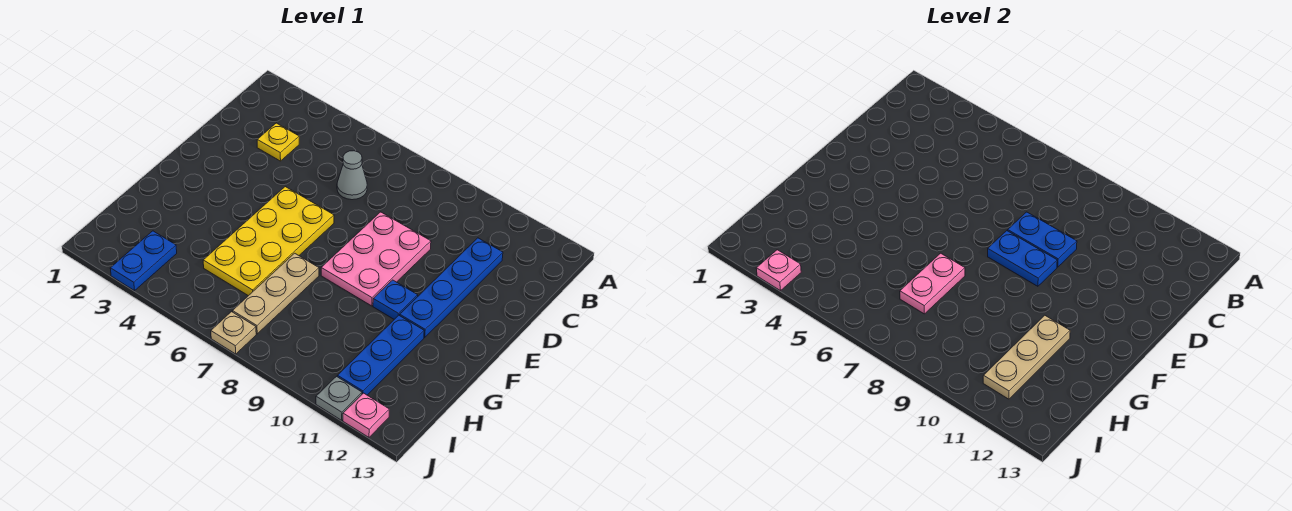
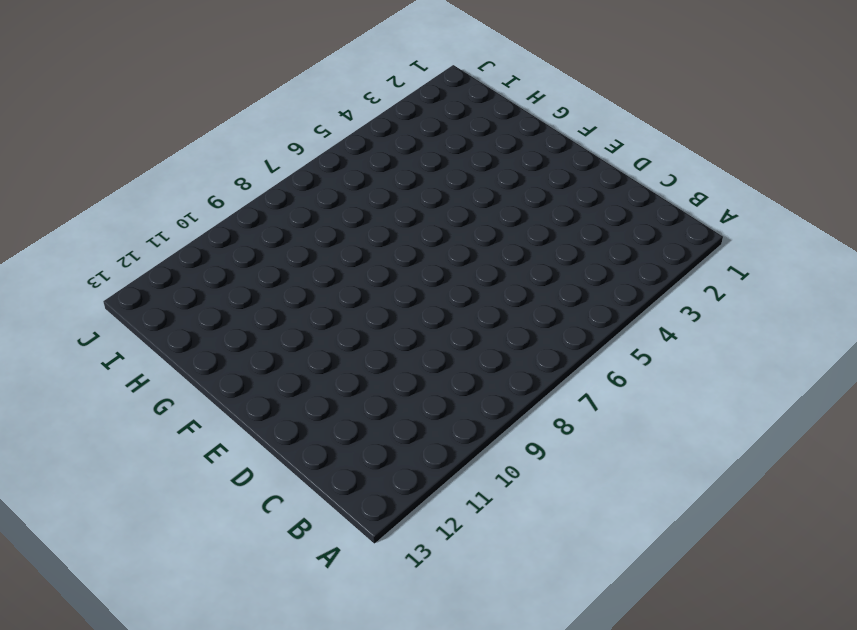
none -> yellow 1x1 plate [257,123,299,161]
none -> grey 1x1 cone [337,151,367,200]
none -> blue 1x4 plate [400,238,503,338]

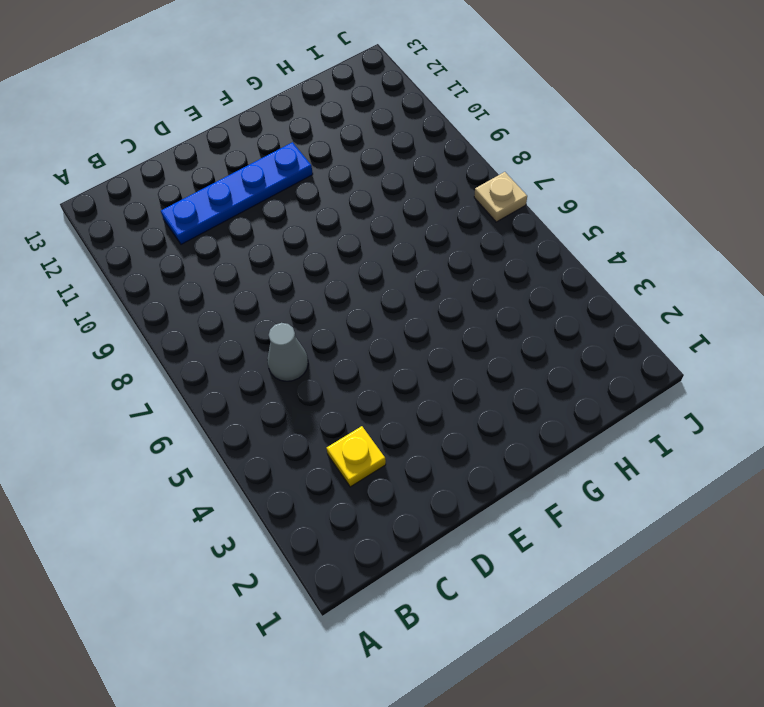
none -> pink 2x3 plate [321,212,431,306]
none -> yellow 2x4 plate [203,187,334,296]
none -> blue 1x1 plate [373,280,418,319]

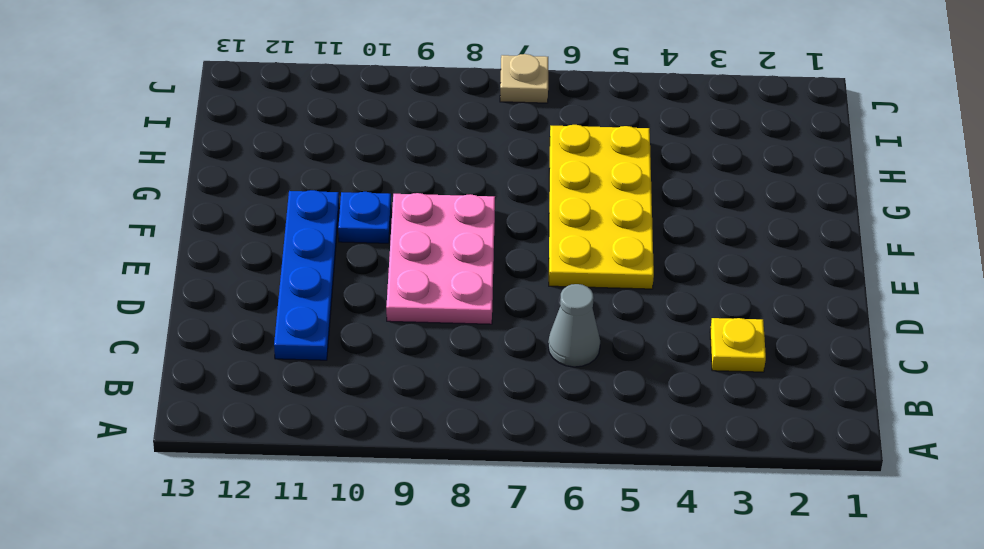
none -> tan 1x3 plate [233,253,319,334]
none -> blue 1x3 plate [337,315,424,395]
none -> blue 1x2 plate [110,231,177,291]

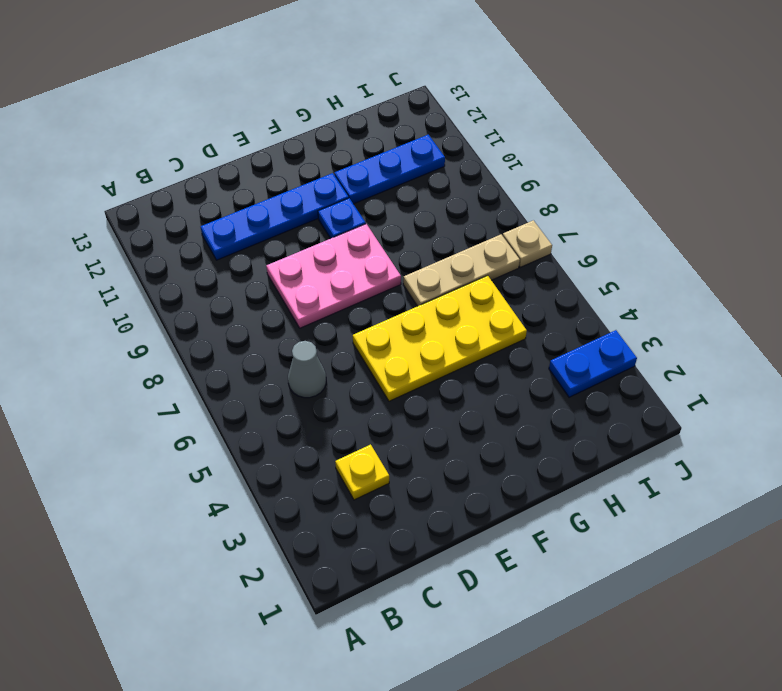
none -> grey 1x1 plate [316,377,362,420]
none -> pink 1x1 plate [343,393,389,437]
none -> blue 1x2 plate [1008,212,1077,267]

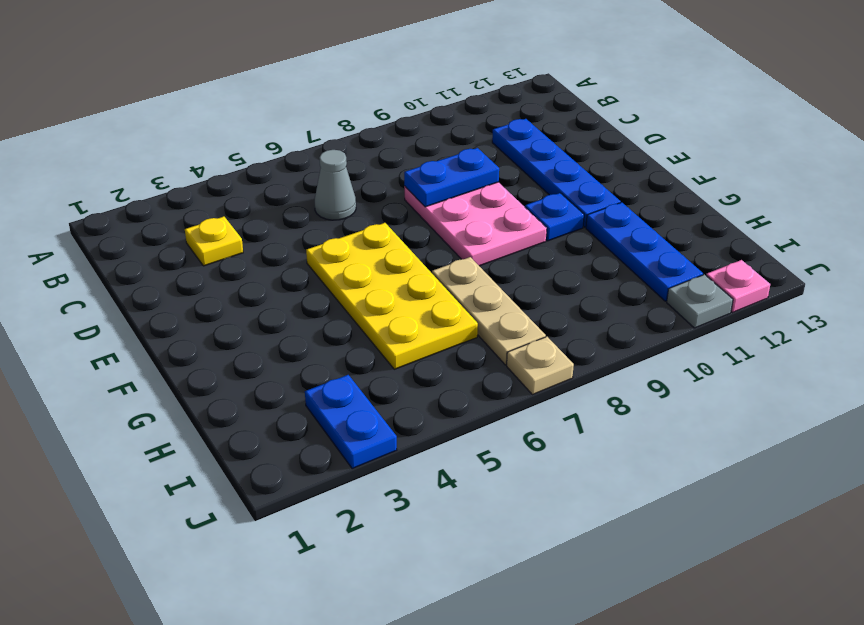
none -> blue 1x2 plate [988,231,1057,286]
none -> pink 1x2 plate [900,253,965,314]
none -> tan 1x3 plate [983,315,1070,399]

